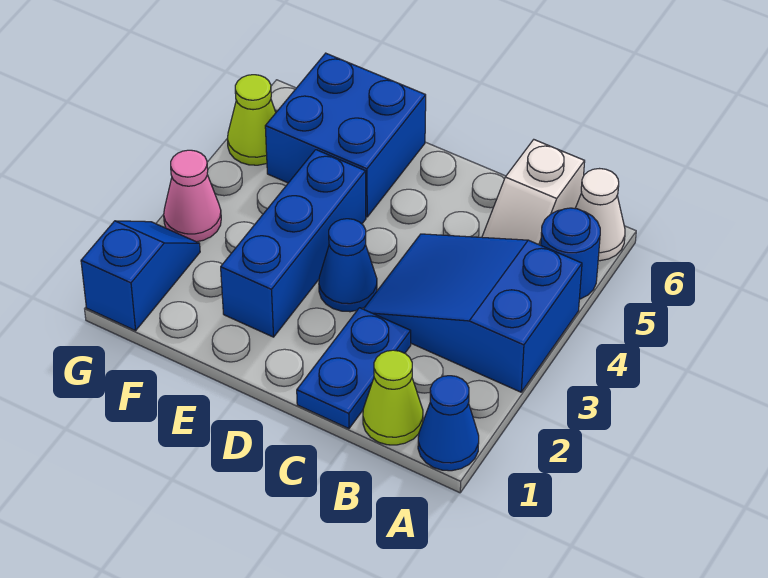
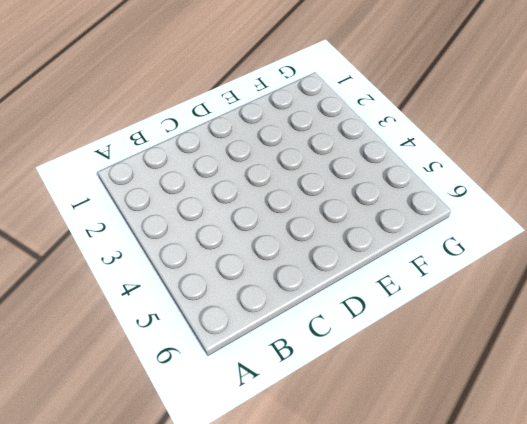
none -> blue 1x1 cone [418,376,479,471]
none -> blue 2x3 slope [364,234,582,392]
none -> blue 1x1 round brick [541,208,600,299]

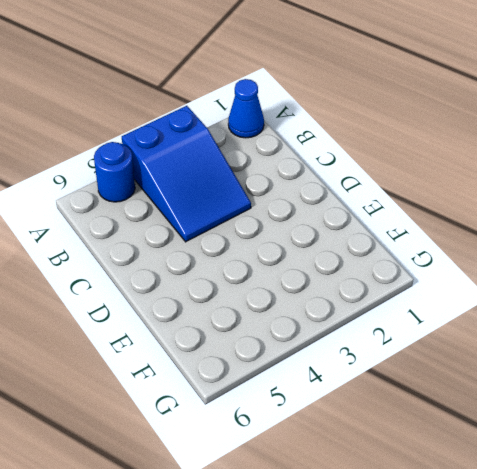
none -> white 1x1 cone [575,169,625,261]
none -> lime 1x1 cone [363,350,423,445]
none -> white 1x2 slope [482,140,585,245]

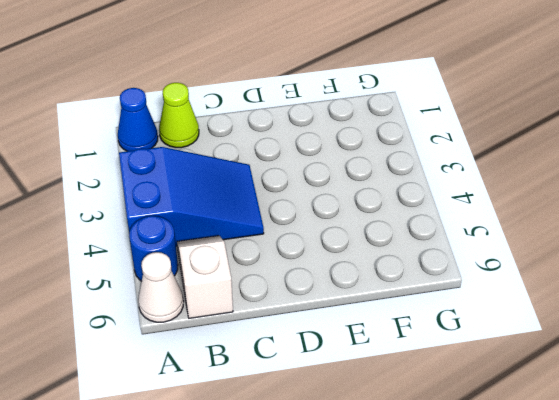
none -> blue 1x2 plate [297,308,411,429]
none -> blue 1x1 cone [319,219,377,312]
none -> blue 1x3 brick [221,150,366,337]

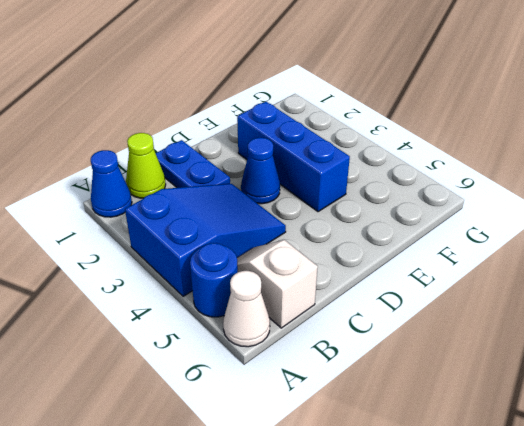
none -> blue 2x2 brick [265,53,426,217]
none -> blue 1x2 slope [81,221,200,331]
none -> pink 1x1 cone [164,150,221,242]

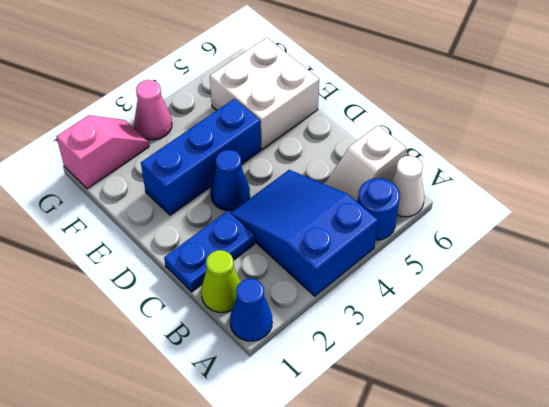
white 2x2 brick [210,38,319,149] -> blue 2x2 brick [265,53,426,217]
pink 1x2 slope [56,115,149,189] -> blue 1x2 slope [81,221,200,331]
none -> lime 1x1 cone [227,75,276,165]

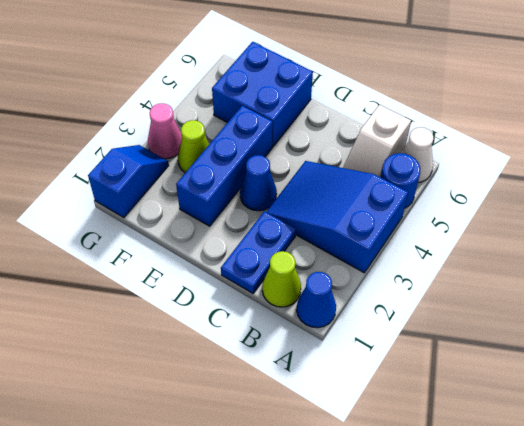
lime 1x1 cone [178,120,209,173] -> lime 1x1 cone moved to [227,75,276,165]

